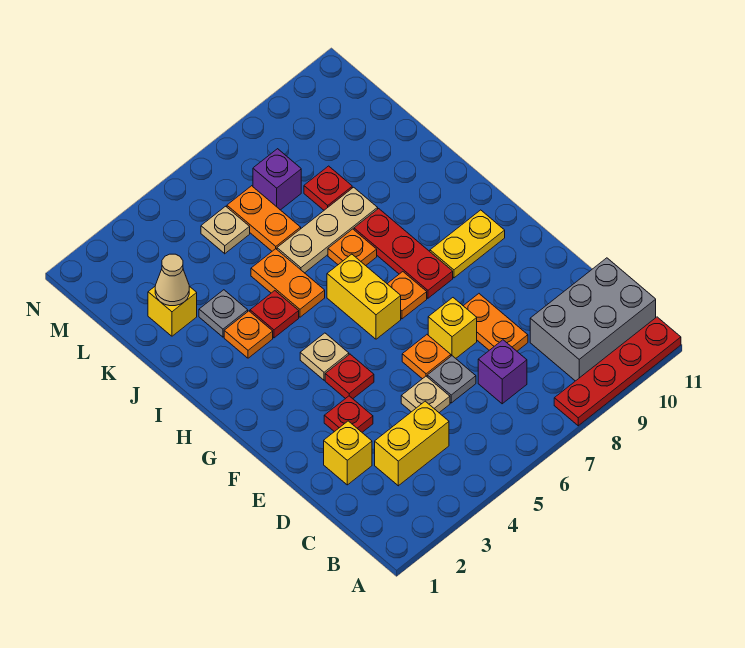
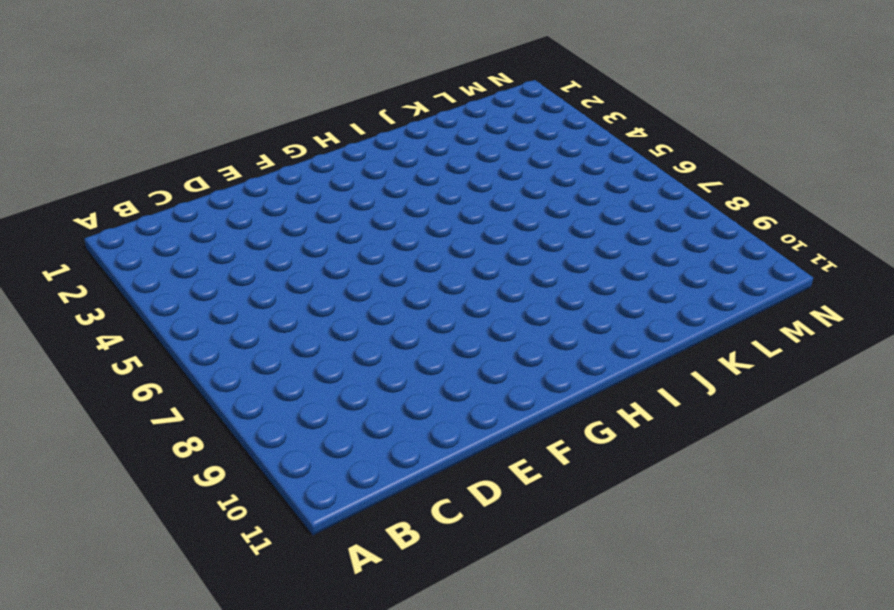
none -> red 1x4 plate [554,317,681,426]
none -> grey 2x3 brick [530,258,656,381]
none -> yellow 1x2 brick [375,401,449,486]

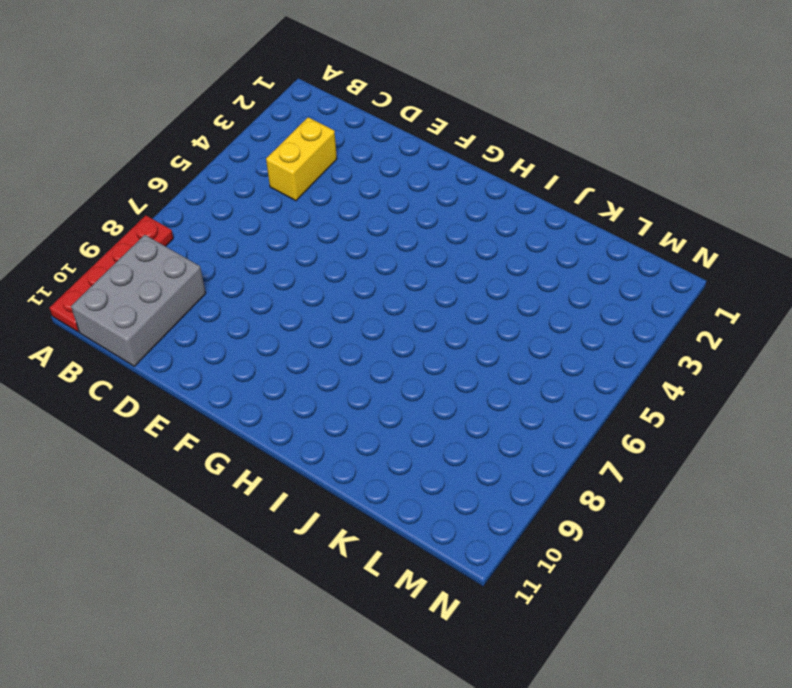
none -> purple 1x1 brick [478,340,527,404]
none -> yellow 1x1 brick [324,421,372,485]
none -> tan 1x1 plate [401,376,450,413]

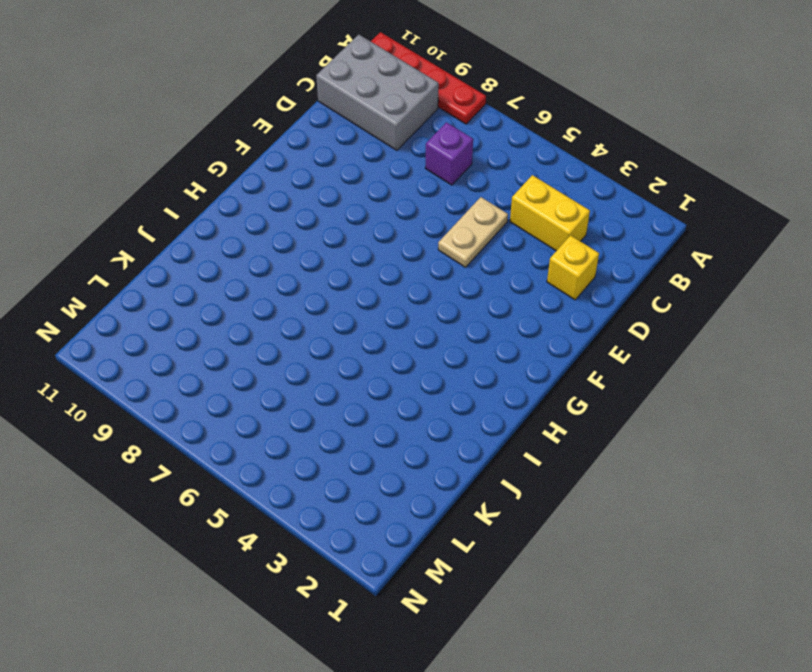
tan 1x2 plate [438,197,508,267] -> tan 1x1 plate [401,376,450,413]
none -> grey 1x1 plate [427,356,476,403]
none -> orange 1x2 plate [463,294,528,351]
none -> red 1x1 plate [324,396,373,432]

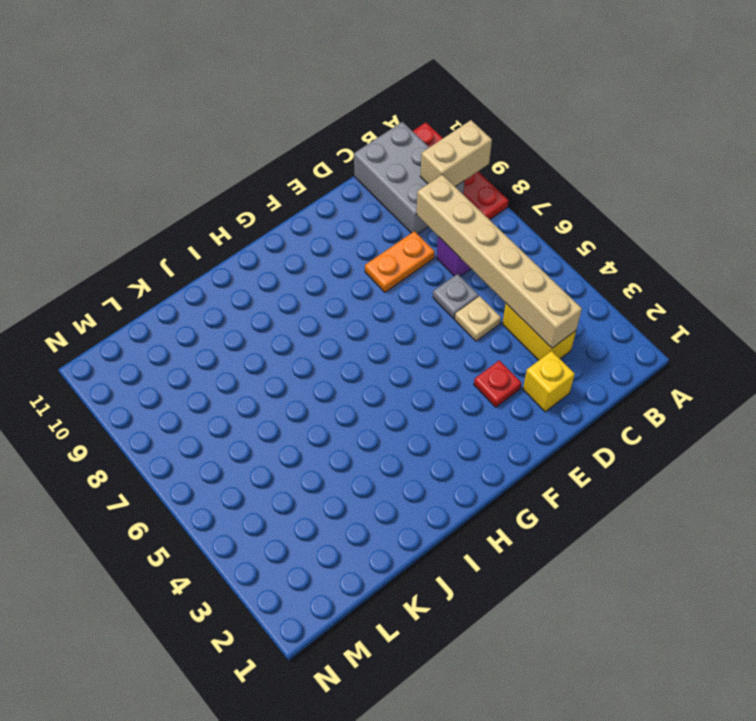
tan 1x2 brick [420,120,492,187] -> none
tan 1x6 brick [416,175,582,348] -> none
none -> orange 1x1 plate [402,335,451,379]
none -> yellow 1x1 brick [428,298,477,358]
none -> red 1x1 plate [325,354,374,399]

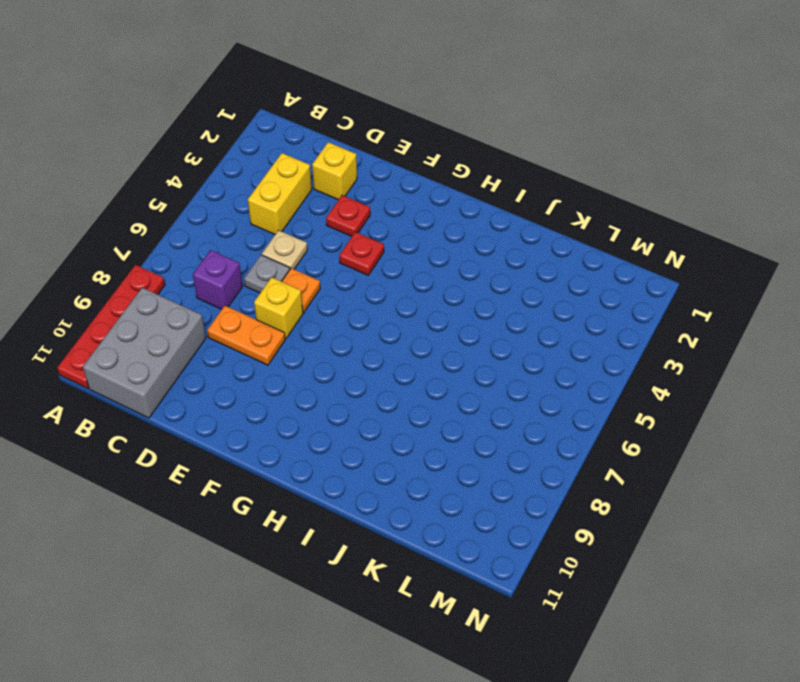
none -> tan 1x1 plate [300,333,349,380]
none -> yellow 1x2 brick [327,254,401,339]
none -> orange 1x1 plate [387,272,427,319]

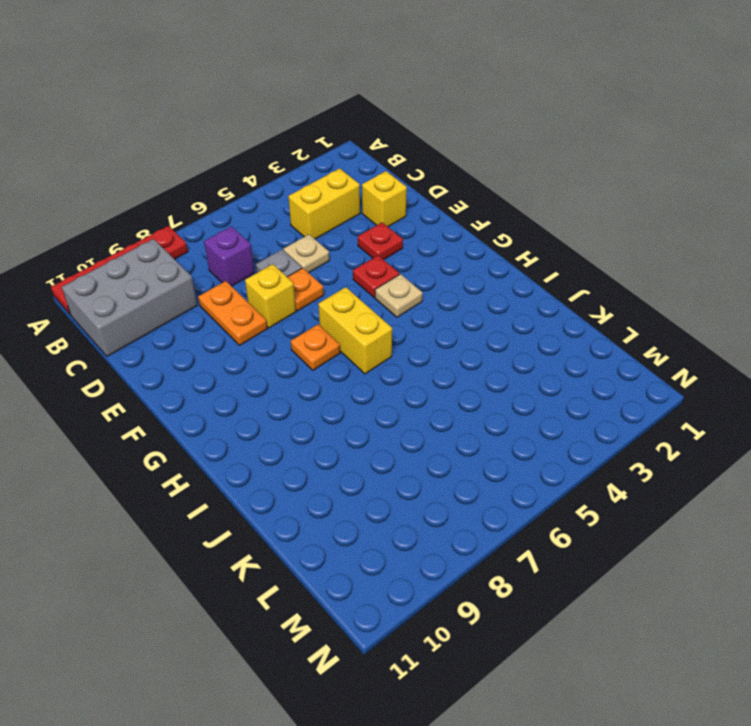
none -> red 1x3 plate [354,209,453,298]
none -> yellow 1x2 plate [430,210,505,278]
none -> orange 1x1 plate [224,311,273,358]

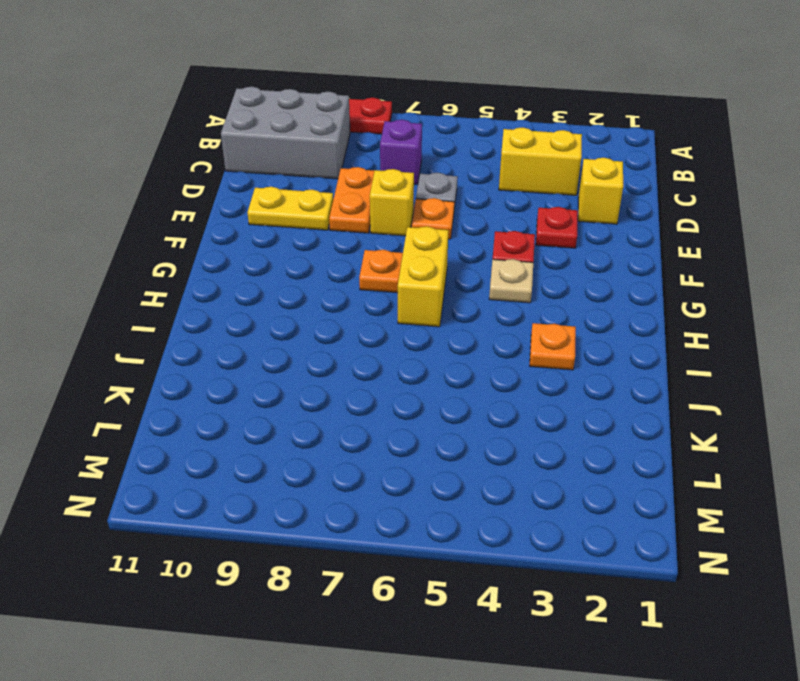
yellow 1x2 plate [247,187,333,230] -> yellow 1x2 plate moved to [430,210,505,278]
none -> tan 1x1 plate [401,376,450,413]
none -> red 1x3 plate [354,209,453,298]
none -> red 1x1 plate [250,291,299,338]

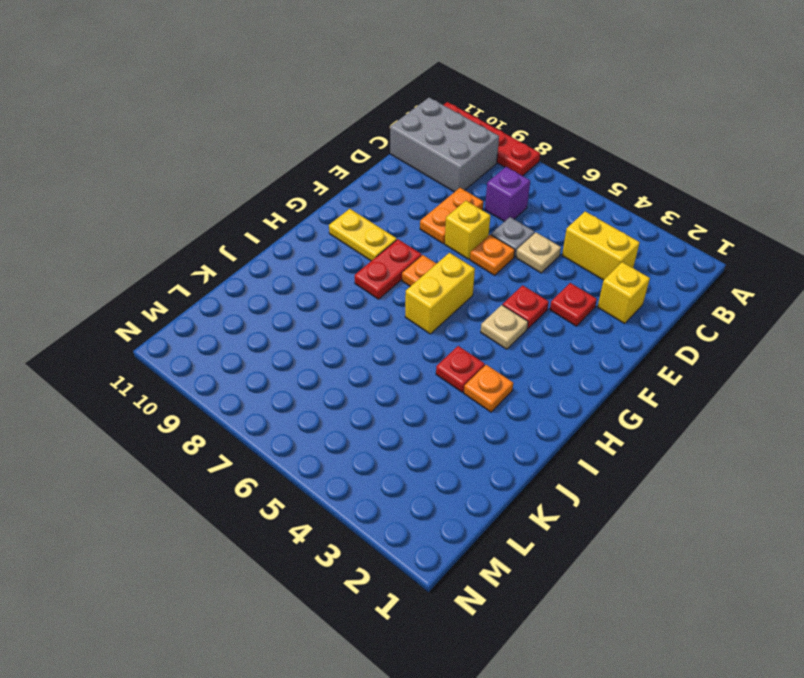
red 1x2 plate [355,239,422,299] -> red 1x3 plate [354,209,453,298]
none -> orange 1x2 plate [251,249,325,317]
none -> orange 1x1 plate [328,229,377,266]
none -> grey 1x1 plate [199,290,248,337]

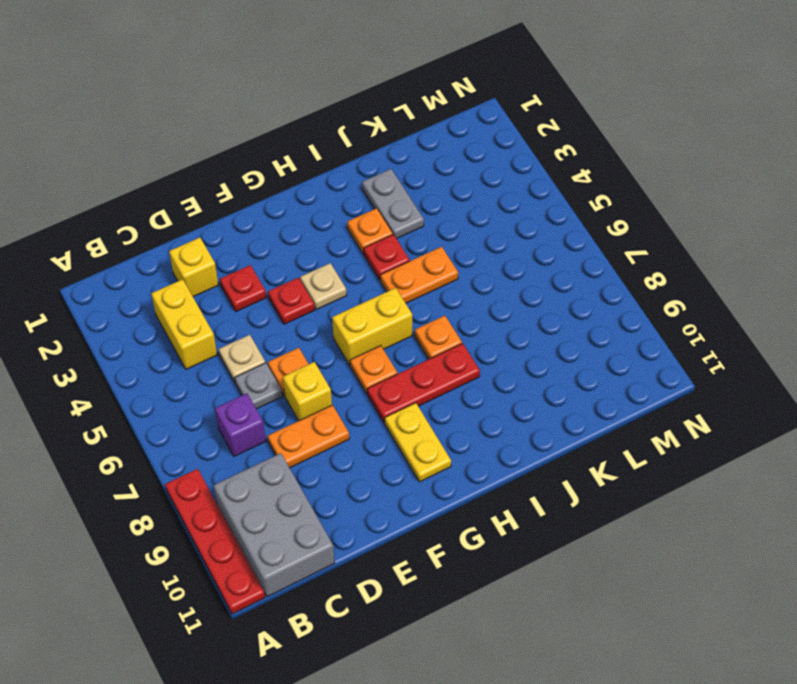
grey 1x2 plate [362,169,424,239] -> grey 1x1 plate [199,290,248,337]
none -> tan 1x3 plate [277,187,378,273]
none -> yellow 1x1 brick [148,286,197,336]
none -> orange 1x2 plate [227,186,301,251]

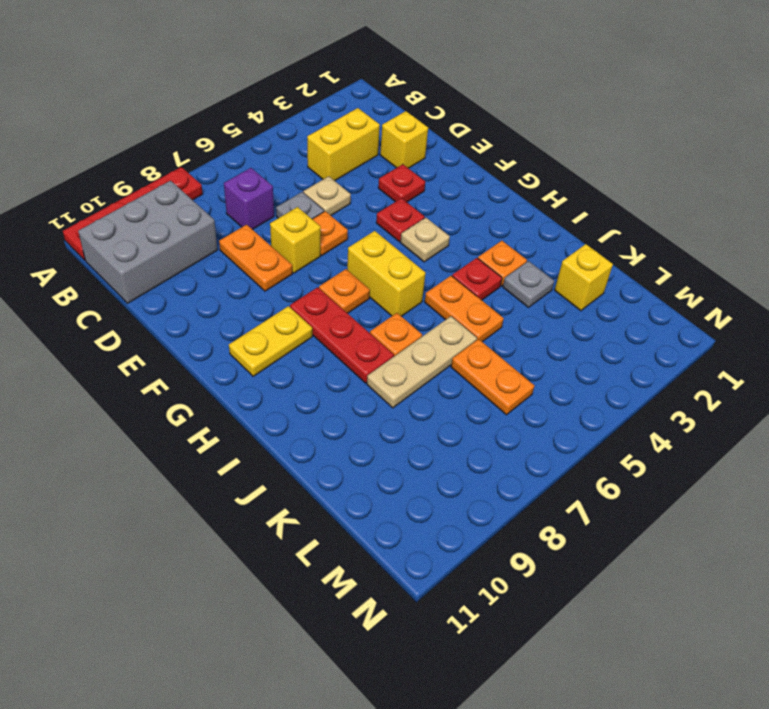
none -> red 1x1 plate [304,166,352,210]
none -> tan 1x1 plate [201,206,250,254]
none -> purple 1x1 brick [253,149,301,210]

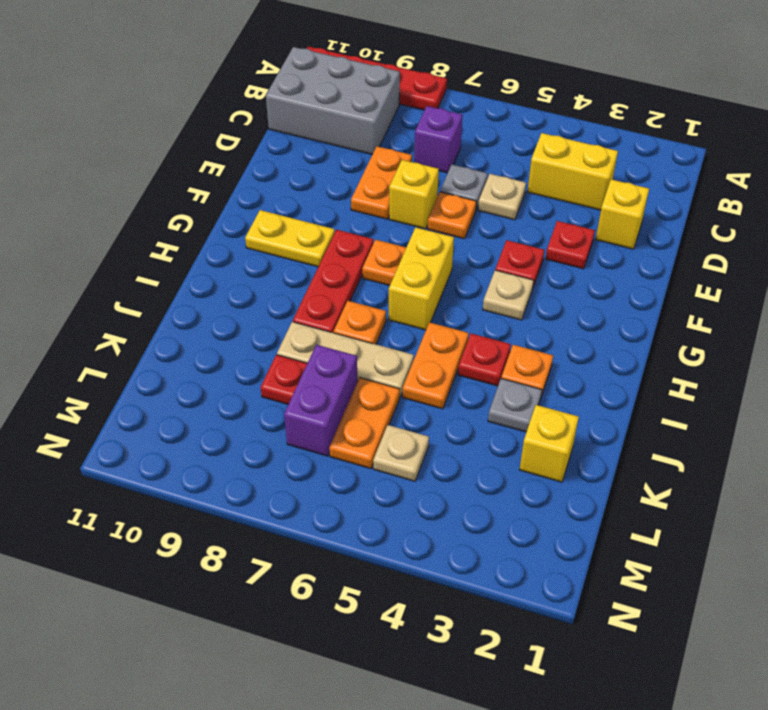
purple 1x2 brick [284,345,358,456] -> purple 1x1 brick [253,149,301,210]
none -> tan 1x1 cone [155,254,189,306]

